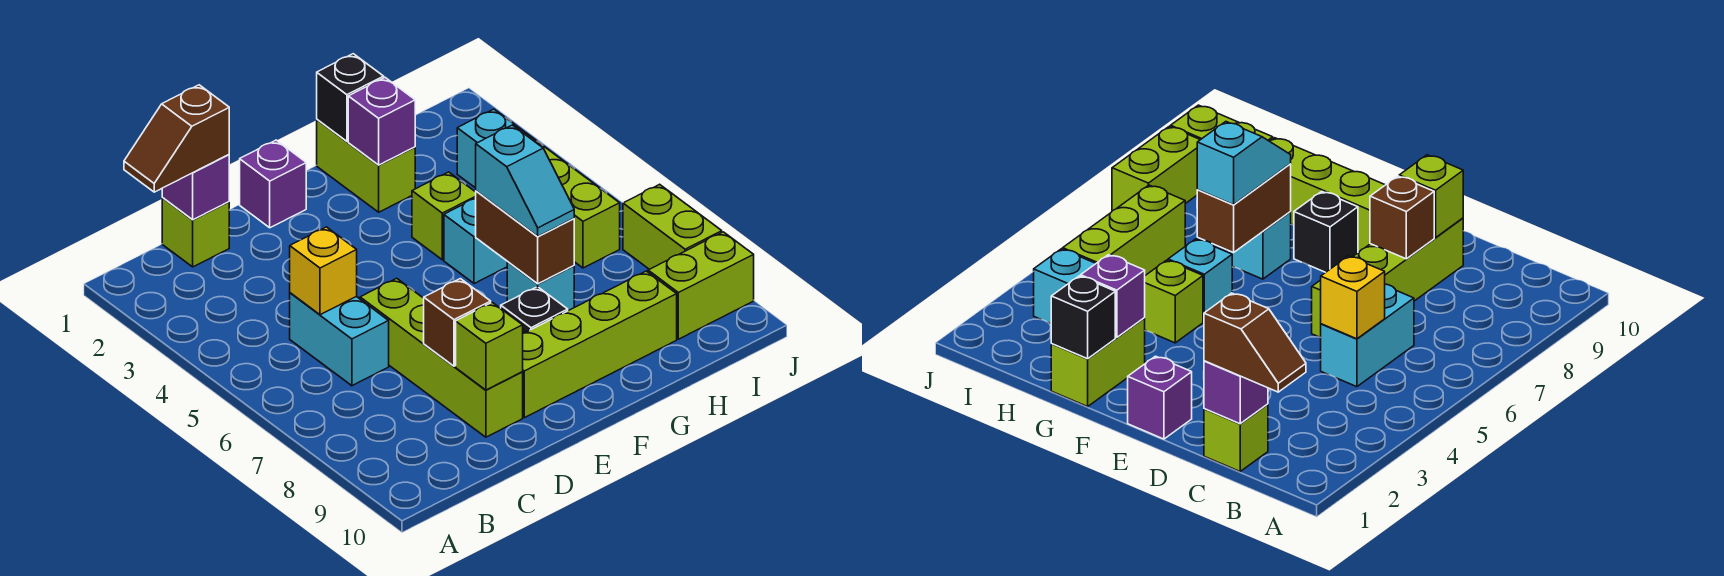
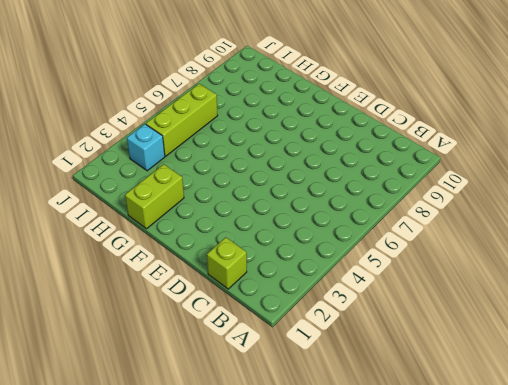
none -> cyan 1x2 brick [290,293,389,386]
none -> lime 1x4 brick [360,278,523,437]
none -> purple 1x1 brick [240,140,306,228]

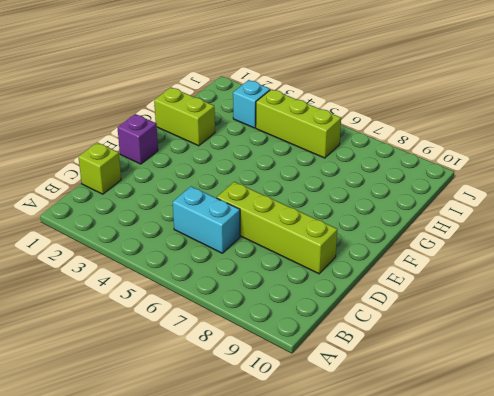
none -> lime 1x4 brick [523,271,677,418]
none -> black 1x1 brick [501,287,568,333]
none -> lime 1x1 brick [412,172,476,260]

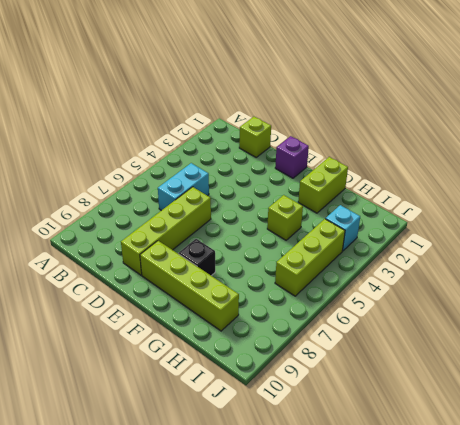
none -> cyan 1x1 brick [444,198,508,284]
none -> cyan 1x1 brick [507,262,574,311]
none -> lime 1x2 brick [648,232,754,339]

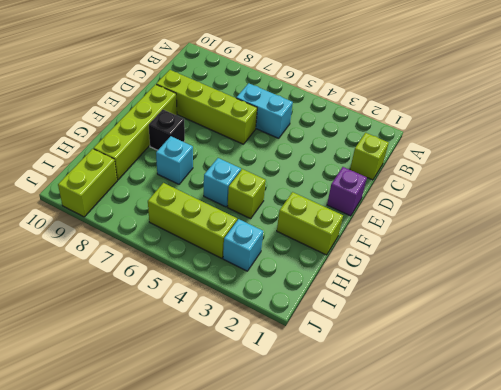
none -> lime 1x2 brick [623,184,722,269]
none -> purple 1x1 brick [162,155,229,220]
none -> yellow 1x1 brick [290,227,357,315]

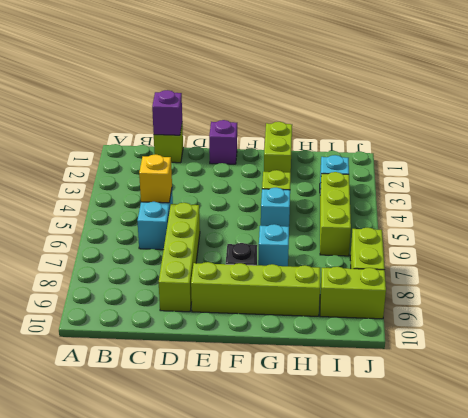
none -> brown 1x1 brick [424,279,491,366]
none -> lime 1x1 brick [456,302,523,390]
none -> black 1x1 brick [317,54,384,141]

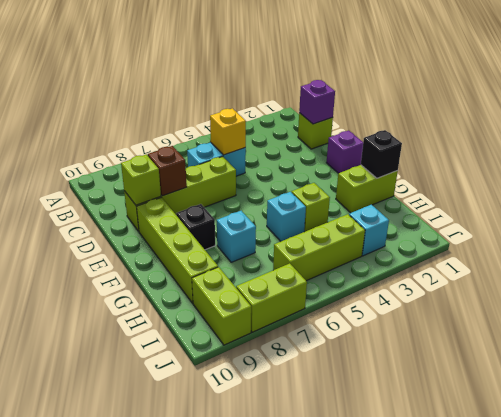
none -> purple 1x1 brick [348,78,415,165]
none -> brown 1x2 brick [476,191,574,284]
none -> brown 1x2 slope [124,85,229,192]

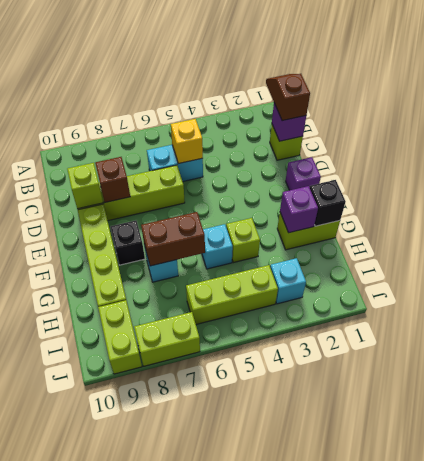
none -> cyan 1x2 slope [476,125,574,237]

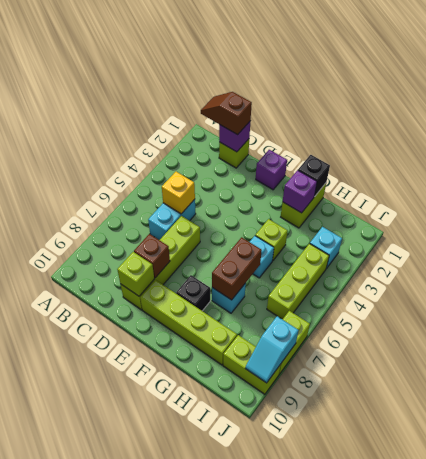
cyan 1x2 slope [245,316,299,383] -> cyan 1x2 slope moved to [476,125,574,237]

